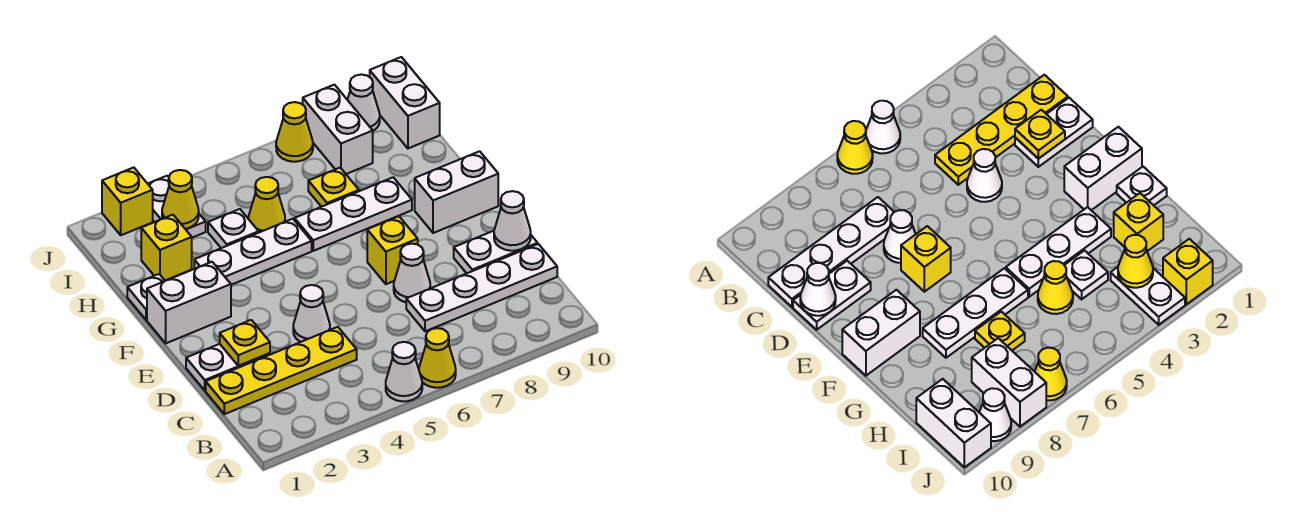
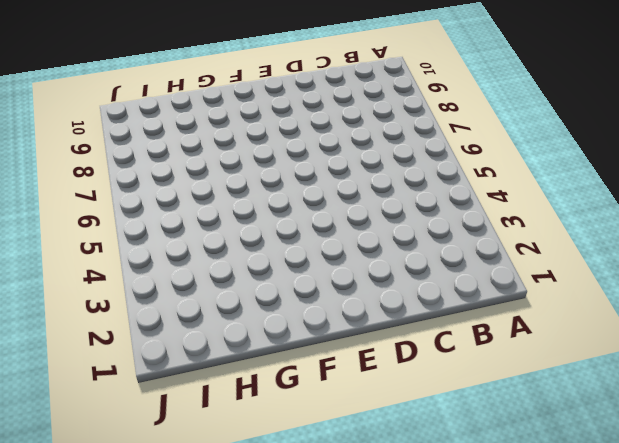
none -> white 1x1 cone [386,342,422,401]
none -> yellow 1x1 cone [419,328,456,388]
none -> yellow 1x4 plate [206,327,357,414]

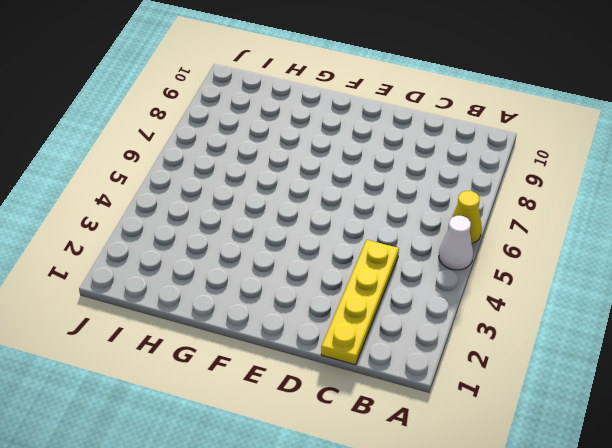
none -> white 1x4 plate [406,244,557,331]
none -> white 1x2 plate [186,344,270,391]
none -> white 1x1 cone [293,285,330,342]

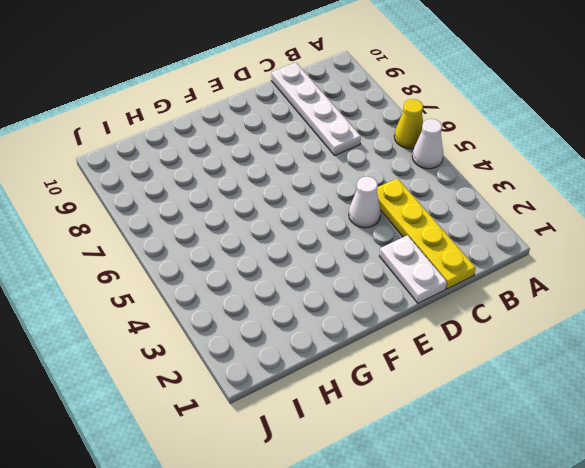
none -> white 1x1 cone [394,244,430,302]
none -> white 1x2 plate [454,231,538,273]
none -> yellow 1x1 brick [367,216,418,284]

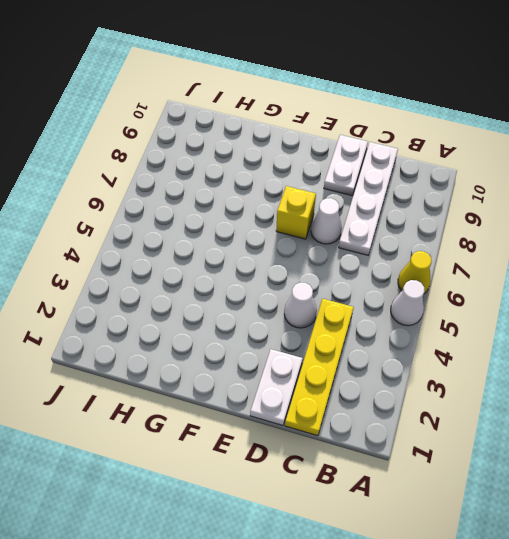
none -> white 1x2 brick [147,262,231,343]
none -> white 1x2 brick [415,151,498,233]
none -> white 1x1 plate [127,274,165,320]

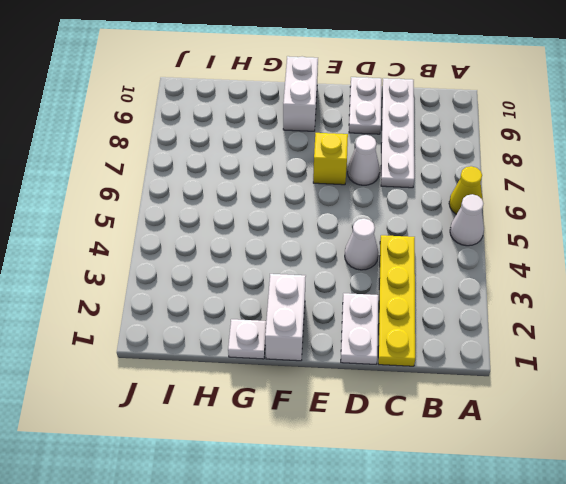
none -> white 1x3 plate [194,219,312,285]
none -> white 1x3 plate [295,177,412,251]
none -> yellow 1x1 brick [141,215,192,280]

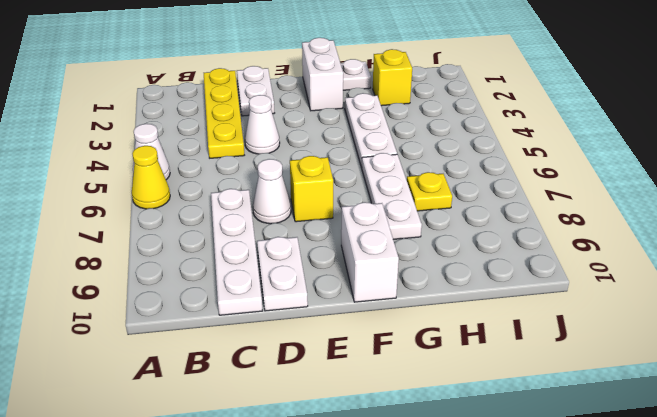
none -> white 1x1 plate [208,209,259,248]
none -> yellow 1x1 cone [248,177,285,232]
none -> white 1x2 plate [148,176,206,238]

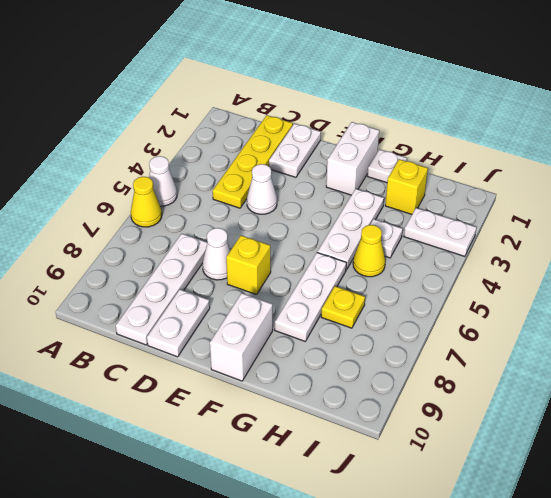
none -> white 1x2 brick [303,85,373,174]
none -> white 1x2 brick [370,57,440,148]
none -> yellow 1x1 brick [102,167,153,235]

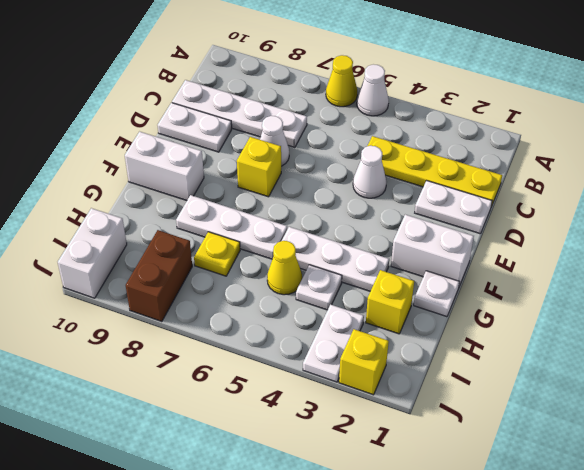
brown 1x2 brick [126,230,192,322] -> white 1x2 brick [303,85,373,174]
none -> yellow 1x1 cone [276,102,313,162]
none -> white 1x1 cone [347,74,380,131]
none -> yellow 1x1 plate [220,320,270,366]

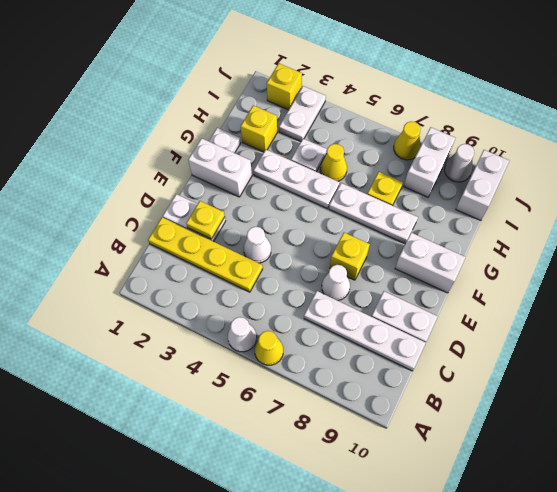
none -> white 1x1 cone [494,191,531,251]
none -> yellow 1x1 cone [162,170,199,229]

